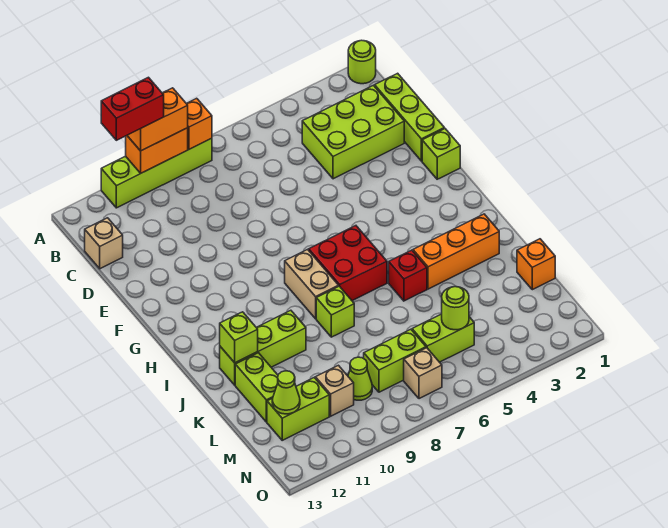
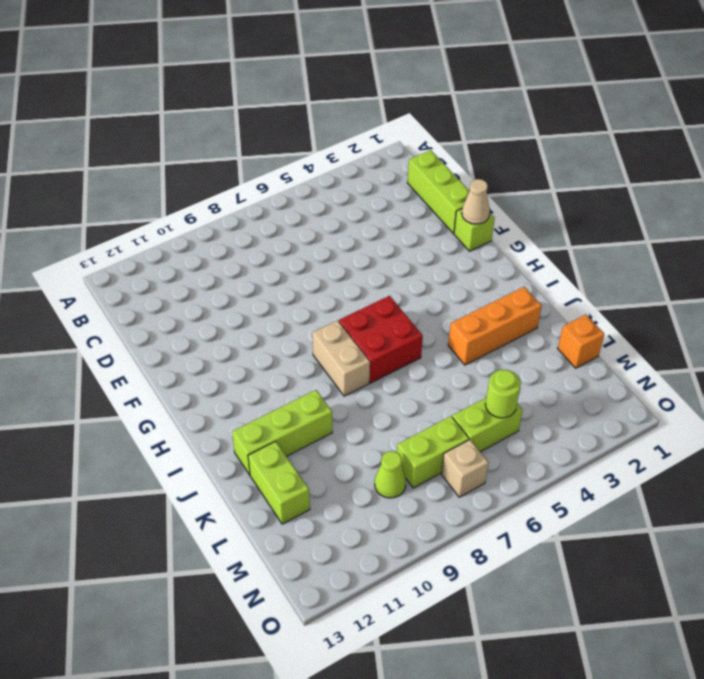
tan 1x1 cone [462,179,490,224] -> none
none -> lime 1x1 round brick [348,40,376,84]
none -> lime 1x4 brick [101,138,212,208]
none -> lime 2x3 brick [302,85,404,179]

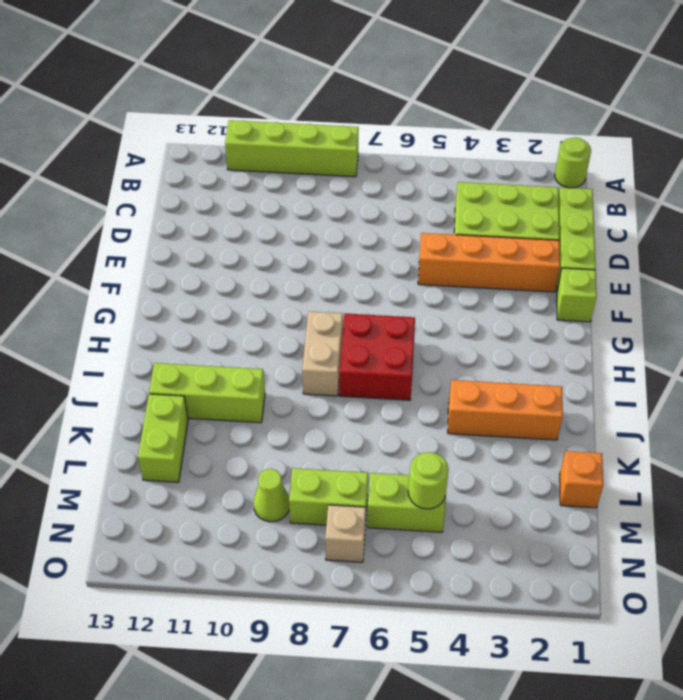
orange 1x4 brick [418,233,560,292] -> none
none -> tan 1x1 brick [85,218,123,269]
none -> red 1x1 brick [389,250,427,301]
none -> lime 1x1 brick [316,286,354,337]

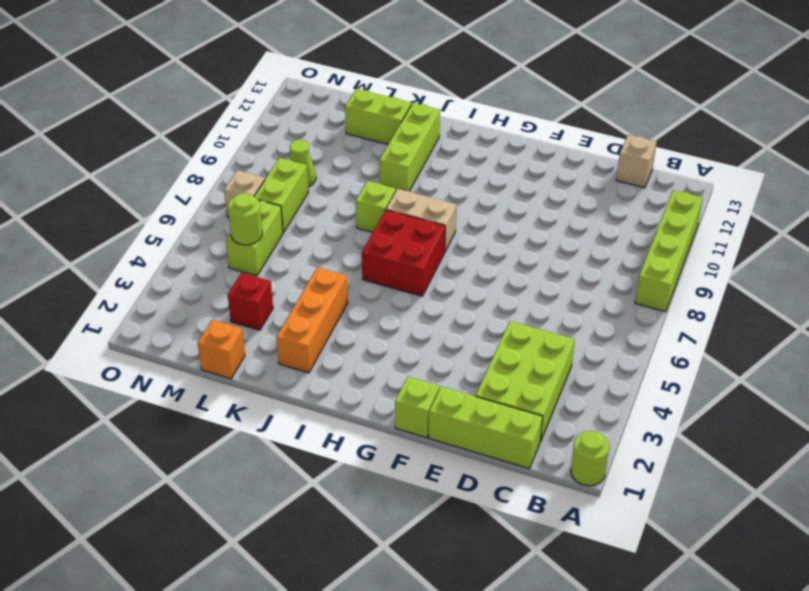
red 1x1 brick [228,273,273,330] -> red 1x1 brick moved to [389,250,427,301]
none -> tan 1x1 brick [315,365,354,416]
none -> lime 1x2 brick [267,378,329,440]
none -> orange 1x1 brick [186,98,212,149]

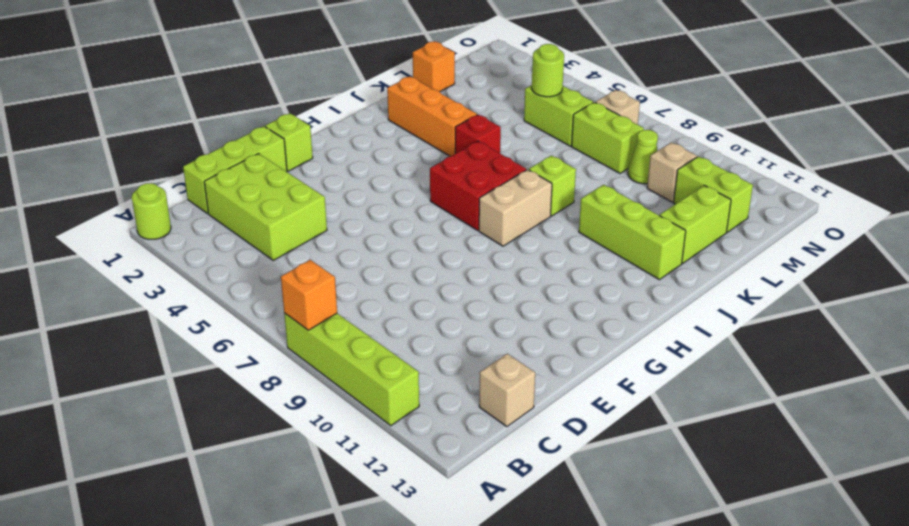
none -> orange 1x2 brick [126,128,188,173]
none -> lime 1x1 brick [220,312,258,363]
none -> lime 1x1 cone [272,371,300,414]

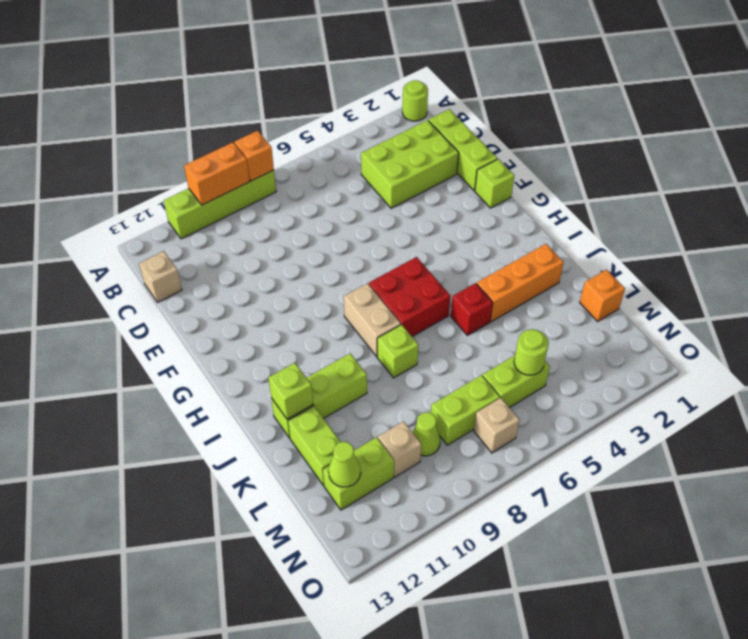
none -> orange 1x2 brick [127,88,188,151]
none -> red 1x2 brick [101,77,164,140]

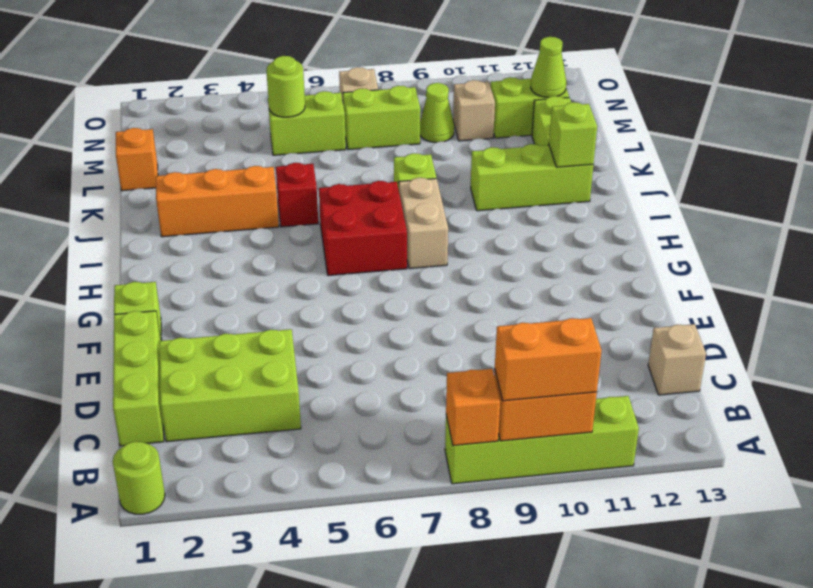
none -> red 1x2 brick [101,77,164,140]

